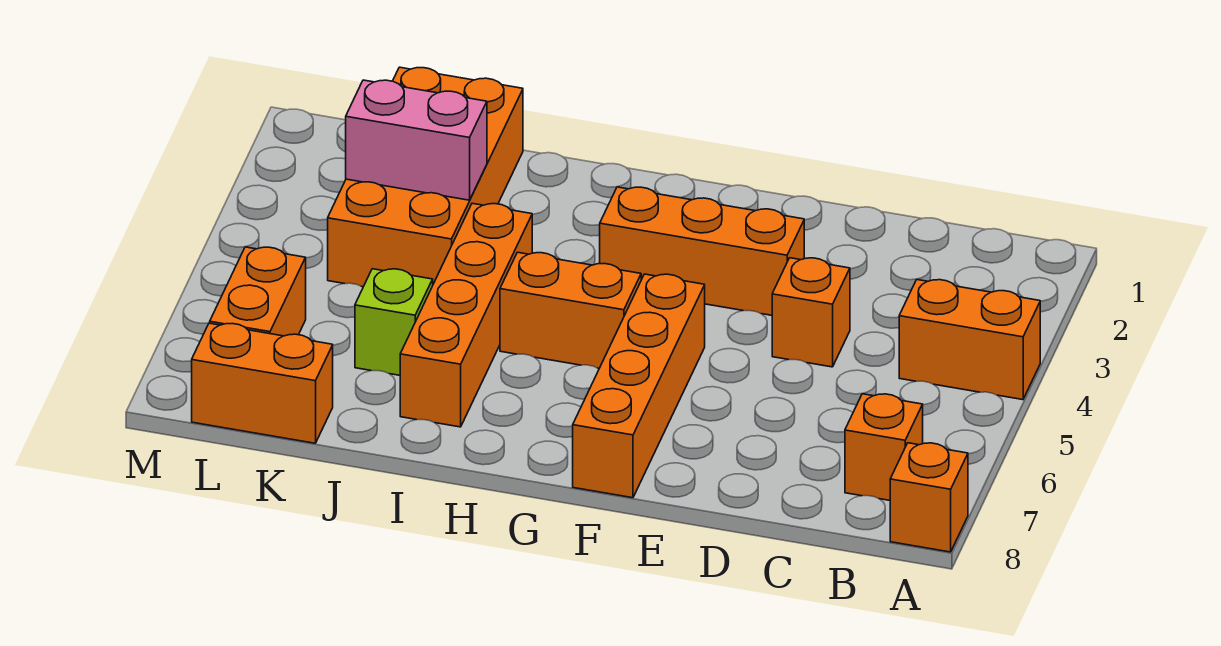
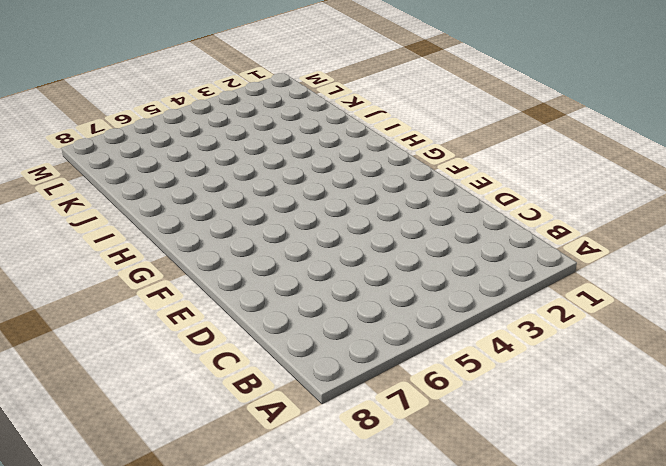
none -> orange 1x2 brick [899,279,1040,400]
none -> orange 1x1 brick [890,443,968,552]
none -> orange 1x1 brick [845,394,923,500]

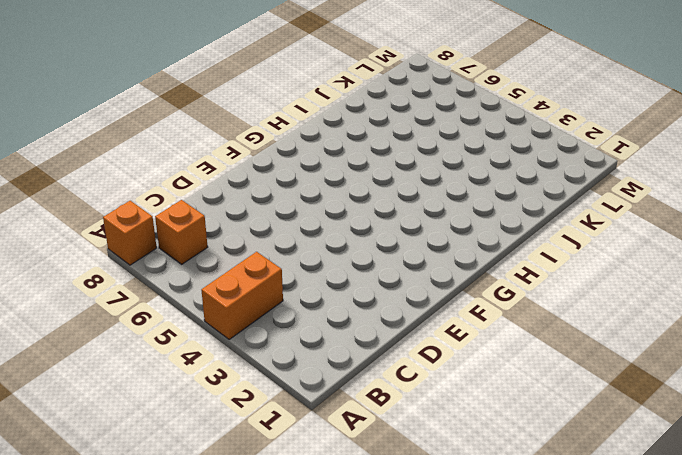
none -> orange 1x1 brick [772,258,850,367]
none -> orange 1x3 brick [600,187,804,315]
none -> orange 1x4 brick [573,274,705,498]

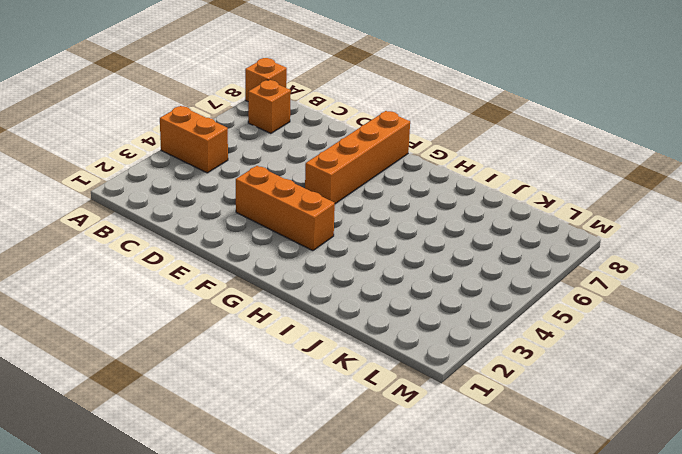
none -> orange 1x1 brick [772,258,850,367]
none -> orange 1x2 brick [500,252,641,368]
none -> orange 1x4 brick [400,203,532,427]

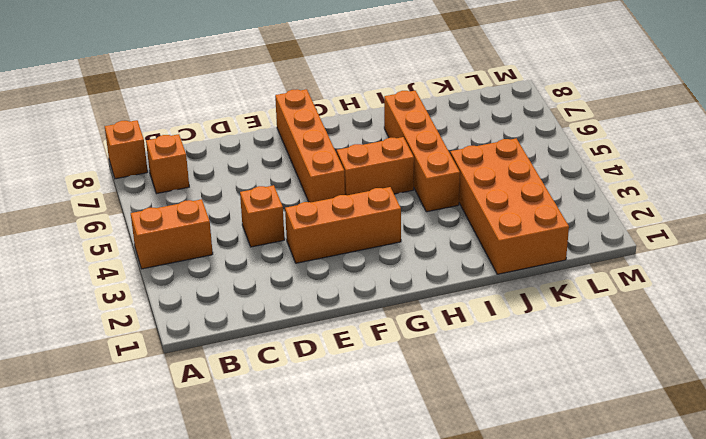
none -> lime 1x1 brick [355,269,433,375]
none -> orange 1x2 brick [192,323,333,443]
none -> orange 1x2 brick [210,247,306,336]

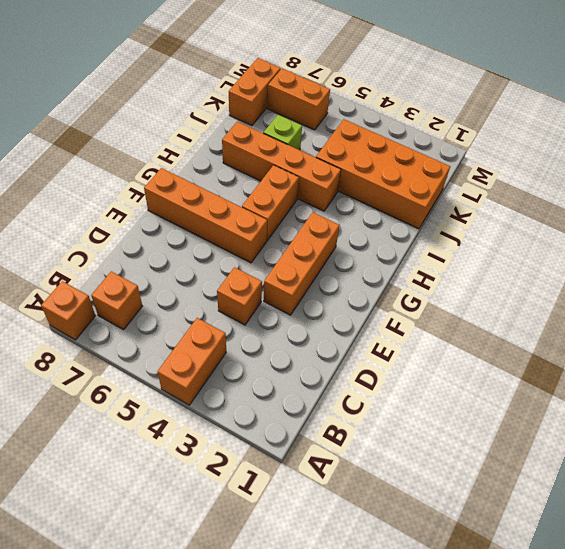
none -> pink 1x2 brick [346,80,487,200]

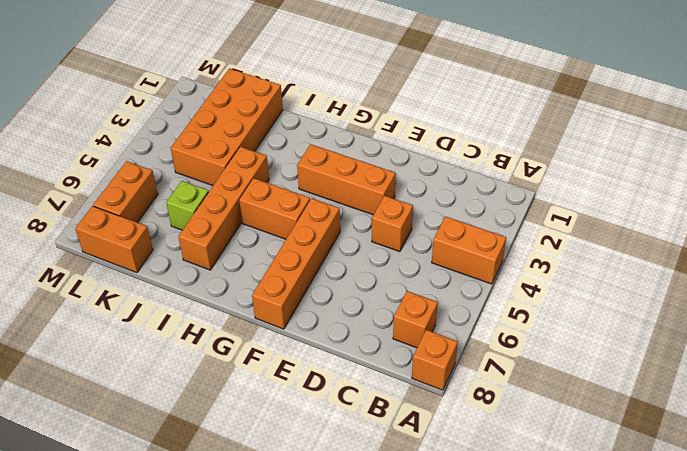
none -> pink 1x2 brick [346,80,487,200]

